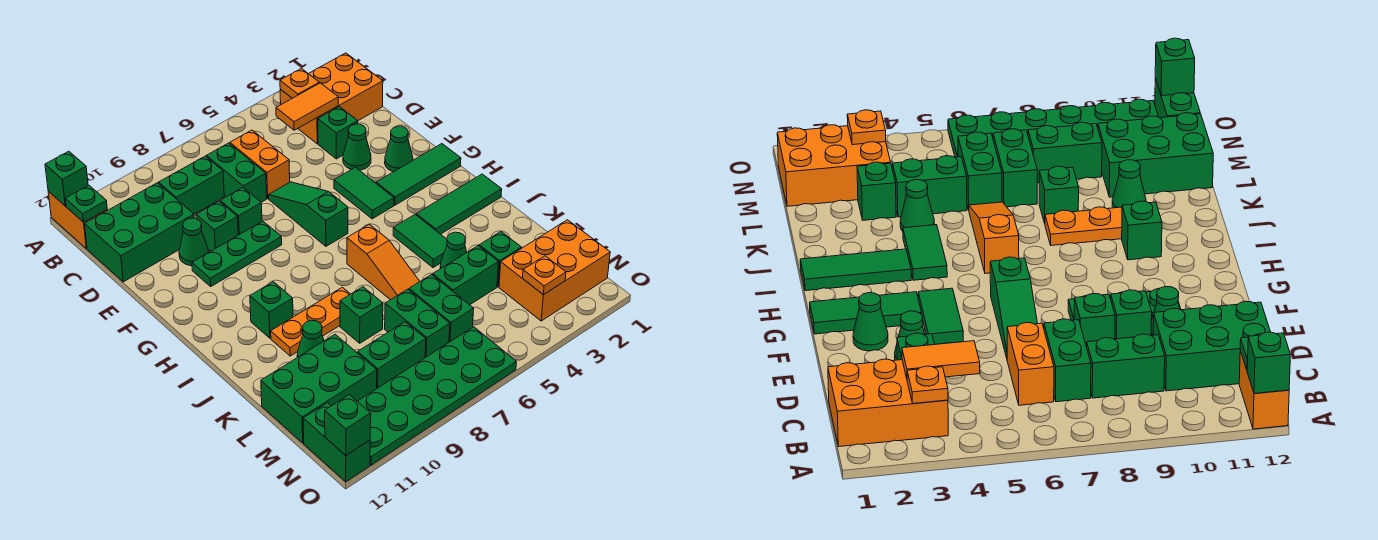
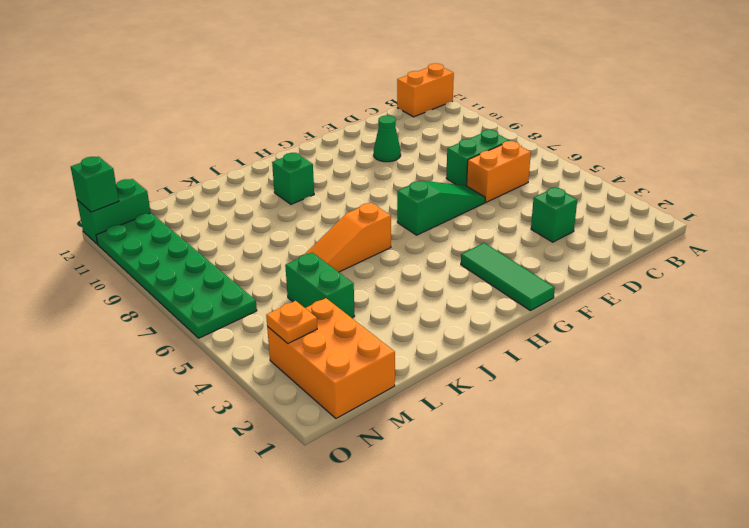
none -> orange 2x3 brick [280,53,383,144]
none -> green 1x2 brick [159,156,224,214]
none -> green 2x3 brick [85,183,194,282]
none -> green 1x1 cone [343,124,371,170]

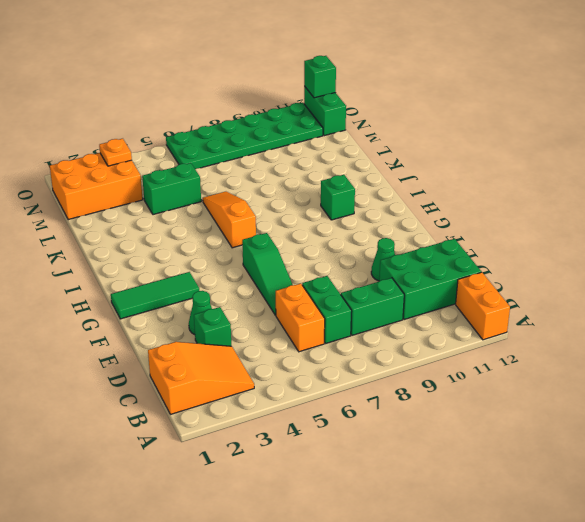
orange 2x3 slope [148,342,254,414] -> orange 2x3 brick [280,53,383,144]
none -> green 1x1 brick [220,188,262,235]
none -> green 1x1 brick [196,201,238,251]
none -> green 1x1 cone [385,126,413,172]
none -> green 1x2 tile [334,167,394,219]

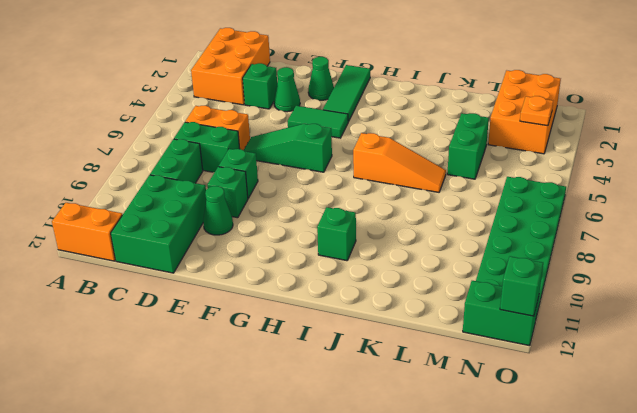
none -> green 1x3 plate [192,221,282,286]
none -> green 1x3 tile [416,174,502,234]
none -> green 1x2 tile [393,215,447,268]
none -> orange 1x3 plate [271,287,350,356]

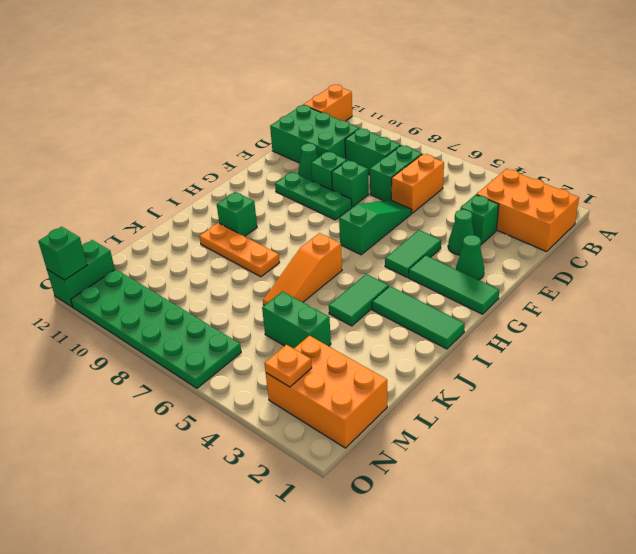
none -> green 1x1 cone [440,232,467,269]
none -> green 1x1 brick [340,287,383,343]
none -> green 1x1 cone [297,320,324,357]
none -> green 1x1 brick [479,232,521,287]

